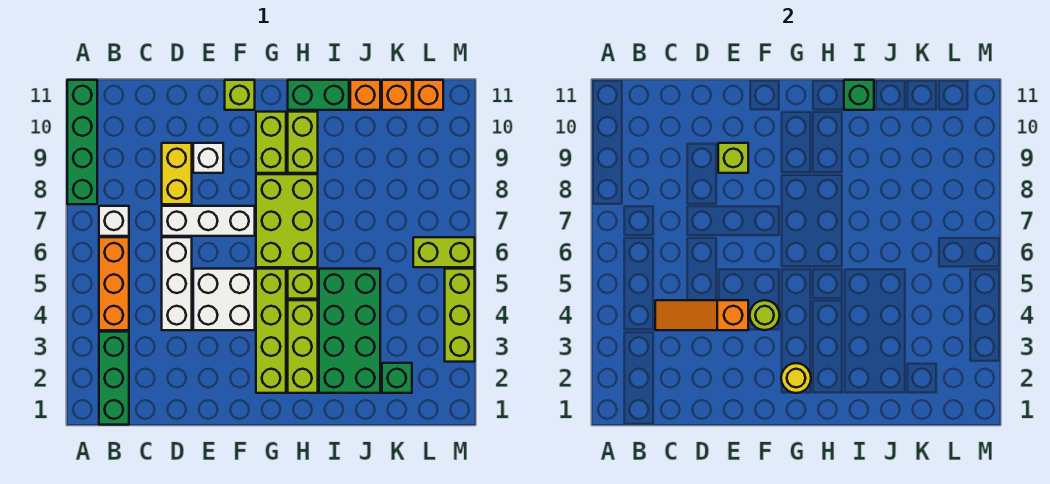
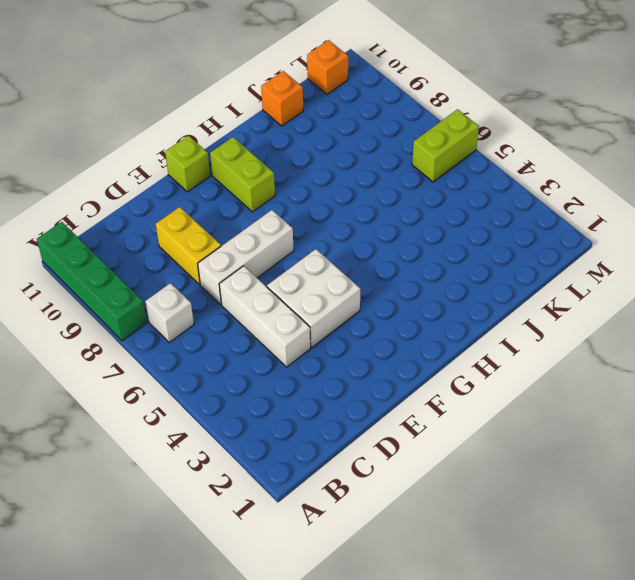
none -> green 1x3 brick [99,332,129,425]
none -> orange 1x3 brick [99,237,129,330]
none -> white 1x1 brick [193,143,223,173]

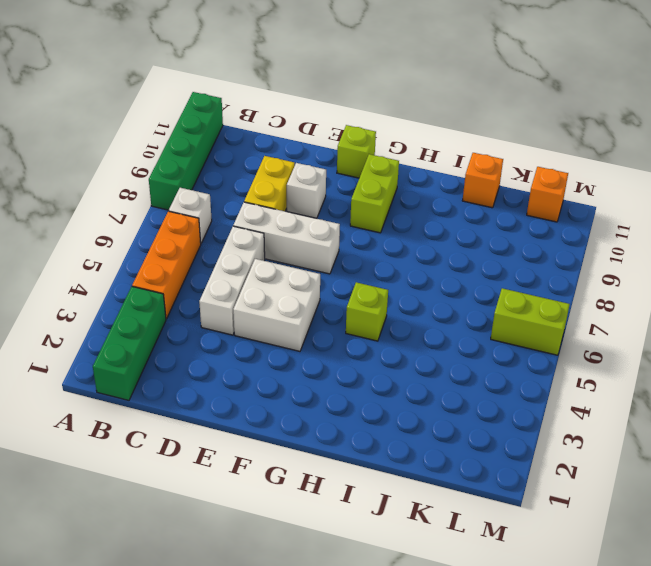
none -> lime 1x4 brick [256,269,286,393]
none -> lime 2x3 brick [256,174,318,267]
none -> lime 1x3 brick [288,300,318,393]

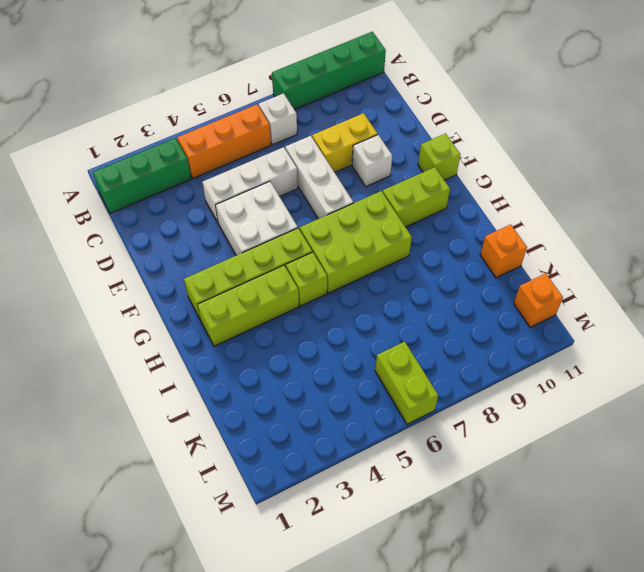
none -> lime 1x2 brick [288,112,318,173]
none -> green 1x2 brick [288,80,349,110]
none -> green 2x4 brick [319,269,380,393]

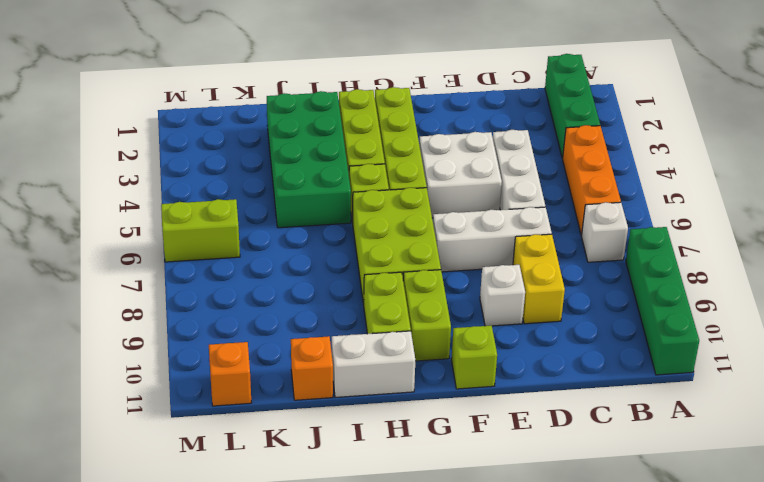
white 1x2 brick [332,331,415,397] -> green 1x2 brick [288,80,349,110]
none -> green 1x1 brick [382,363,412,393]
none -> orange 1x1 brick [382,80,412,110]
none -> lime 1x3 brick [445,269,475,362]

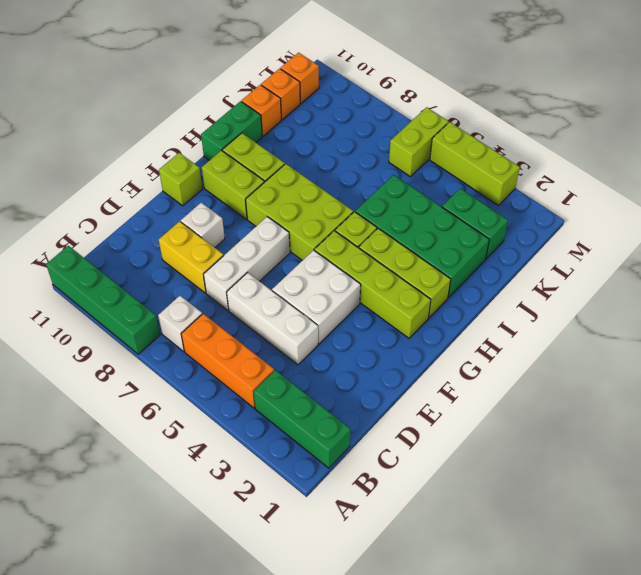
green 1x2 brick [442,188,508,259] -> green 1x1 brick [382,363,412,393]
none -> orange 1x3 slope [655,300,748,330]
none -> lime 1x1 brick [718,143,748,173]
none -> lime 1x1 round brick [750,300,780,330]

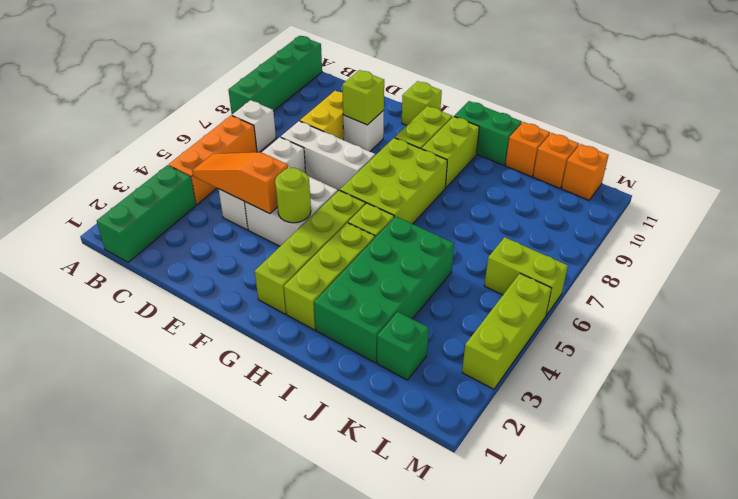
none -> yellow 1x1 round brick [781,363,811,393]
none -> green 1x1 brick [844,80,874,110]

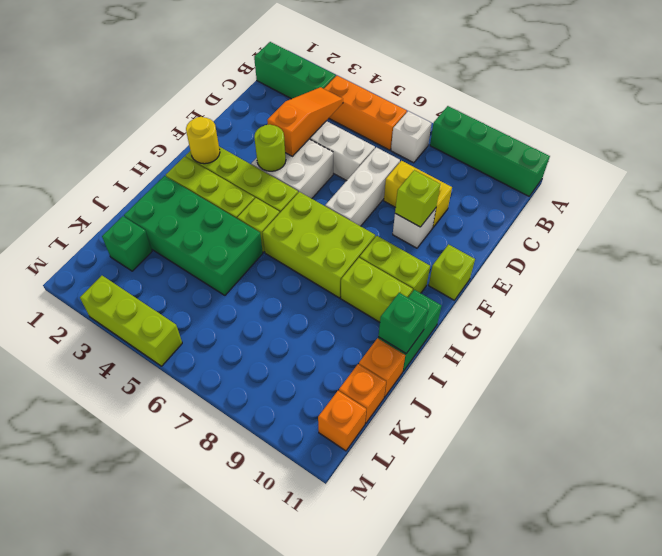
none -> lime 1x2 brick [413,237,475,267]

